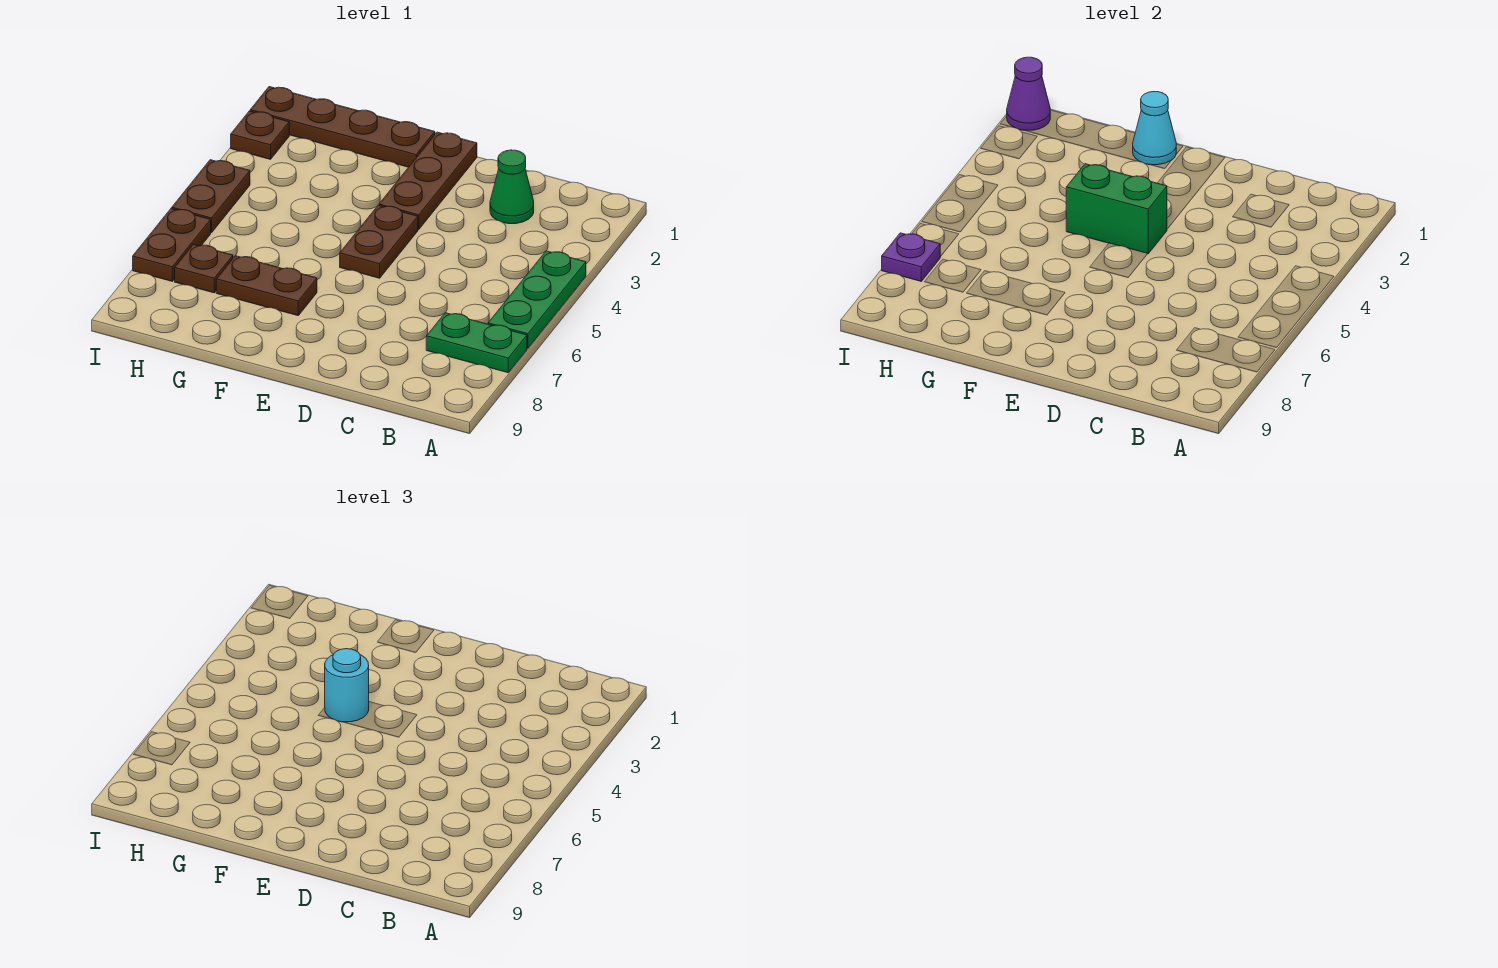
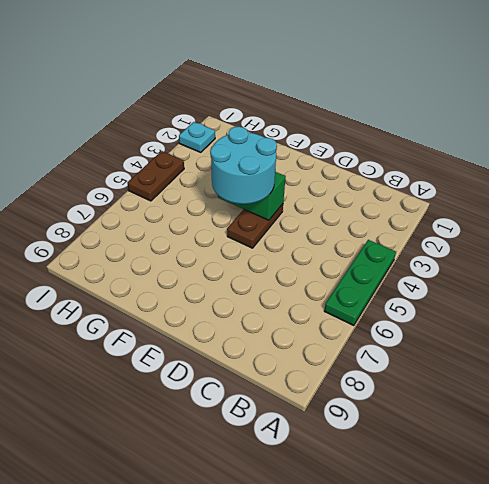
cyan 2x2 round brick [210,127,277,204] -> cyan 1x1 round brick [325,649,369,722]
cyan 1x1 plate [179,122,215,152] -> brown 1x1 plate [231,111,289,159]
none -> green 1x2 plate [426,313,527,373]
none -> green 1x1 cone [490,150,534,224]
none -> brown 1x3 plate [379,132,477,229]

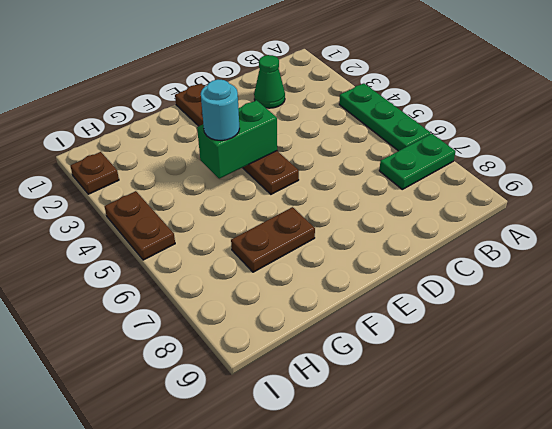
none -> brown 1x4 plate [250,87,435,167]
none -> brown 1x1 plate [175,244,233,293]
none -> brown 1x2 plate [133,209,211,281]

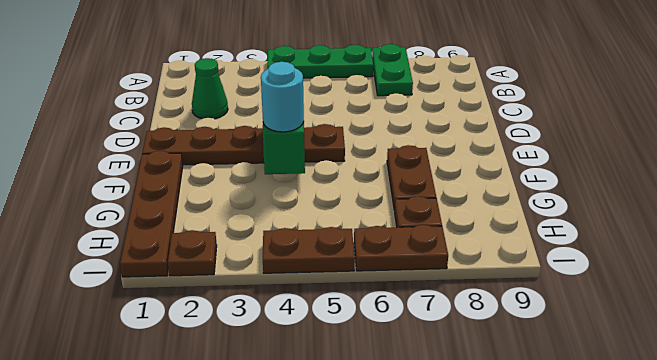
none -> cyan 1x1 cone [1133,92,1176,165]
none -> purple 1x1 cone [1007,57,1050,130]
none -> purple 1x1 plate [882,233,940,281]

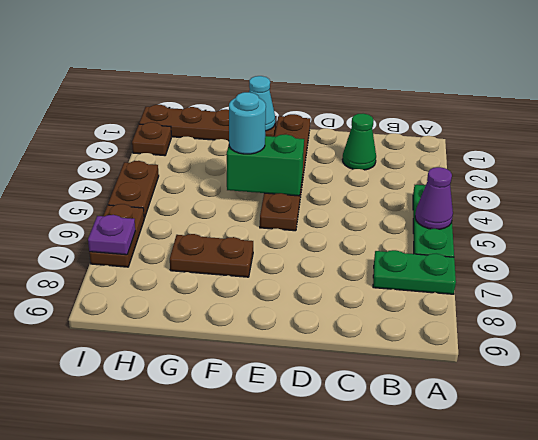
purple 1x1 cone [415,167,453,229] -> purple 1x1 cone moved to [1007,57,1050,130]
none -> brown 1x1 plate [175,244,233,293]

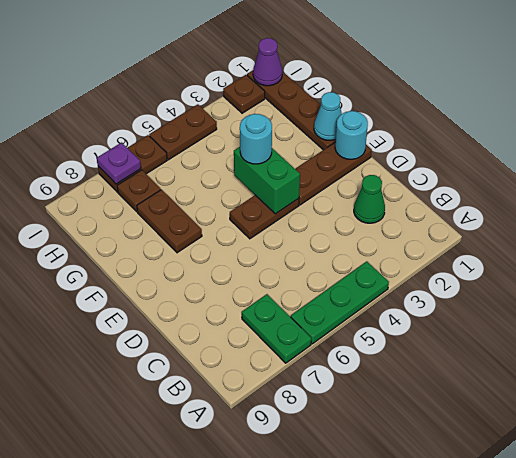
cyan 1x1 round brick [335,111,368,159] -> none

